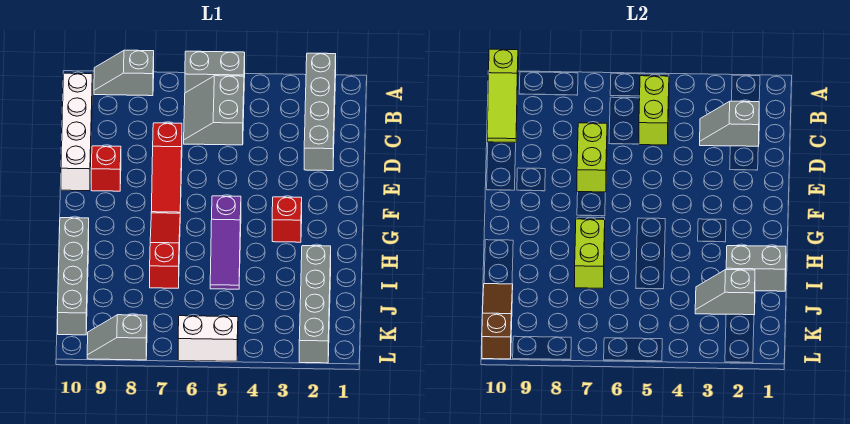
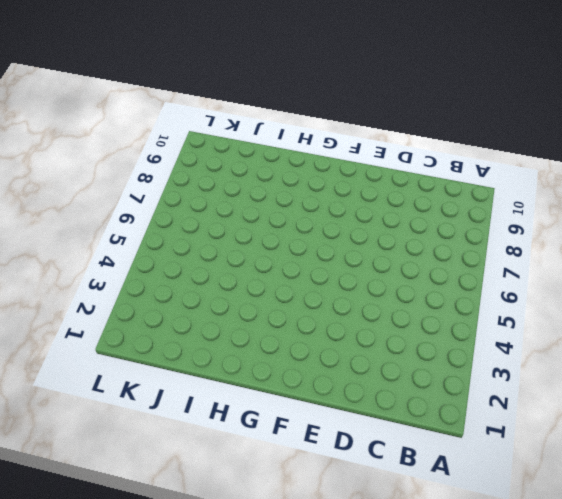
none -> grey 1x4 brick [304,53,336,171]
none -> grey 1x2 brick [185,51,245,93]
none -> grey 1x2 slope [94,50,154,96]

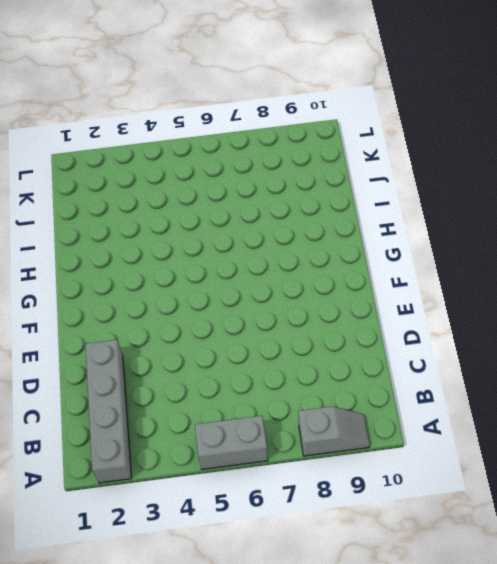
none -> grey 2x2 slope [184,76,244,145]
none -> white 1x4 brick [61,73,92,191]
none -> red 1x3 slope [151,123,182,213]

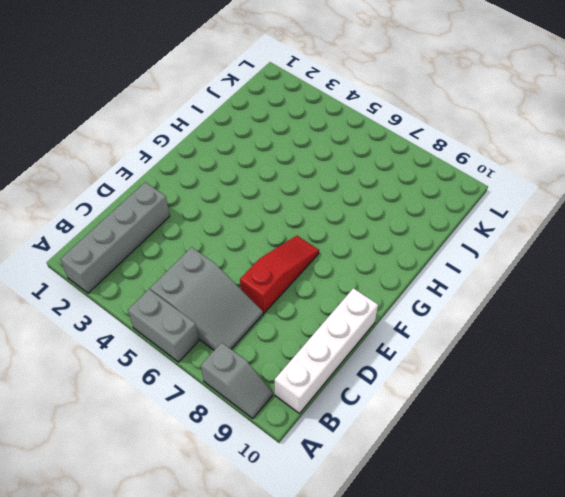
grey 2x3 slope [150,247,263,350] -> grey 2x2 slope [184,76,244,145]
none -> red 1x1 brick [91,146,121,191]
none -> red 1x1 brick [272,197,302,242]
none -> purple 1x3 slope [210,196,241,289]

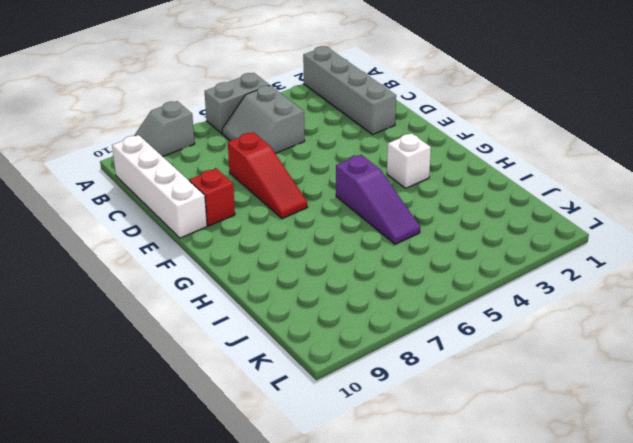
white 1x1 brick [387,133,431,188] -> red 1x1 brick [272,197,302,242]
none -> red 1x3 slope [150,213,180,288]
none -> grey 1x4 brick [58,218,89,335]
none -> grey 1x4 brick [299,246,331,363]

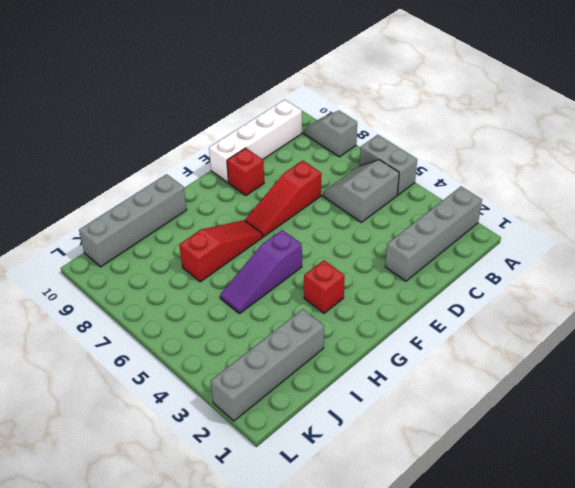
none -> white 1x2 brick [178,316,238,361]
none -> grey 1x2 slope [87,315,147,360]
none -> lime 1x3 slope [487,49,518,143]

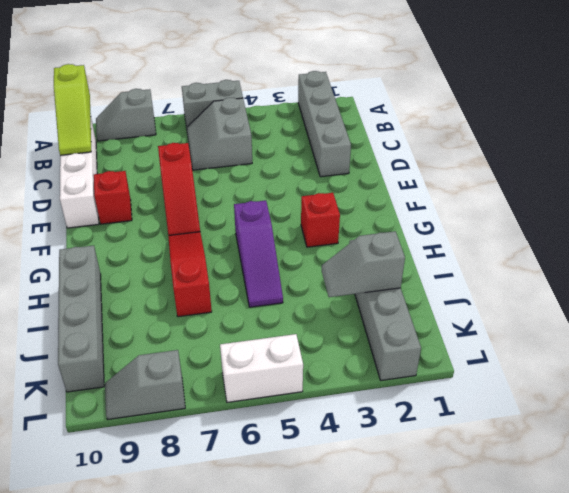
none -> lime 1x2 brick [639,76,669,145]
none -> grey 1x2 slope [700,101,759,146]
none -> lime 1x2 brick [577,123,607,192]

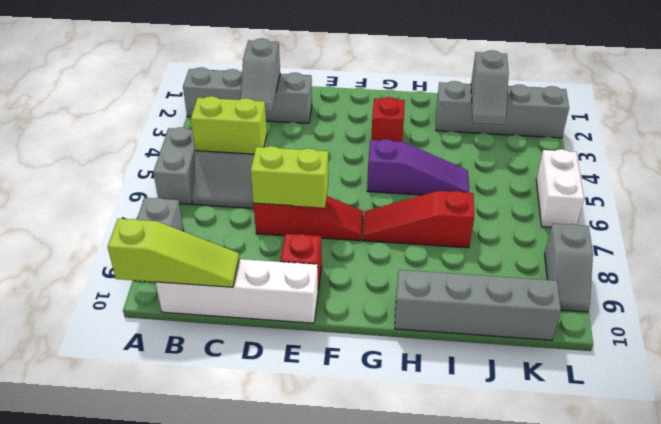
none -> lime 1x2 brick [575,219,605,288]
none -> grey 1x2 brick [726,246,786,291]
none -> brown 1x3 slope [482,284,513,359]

